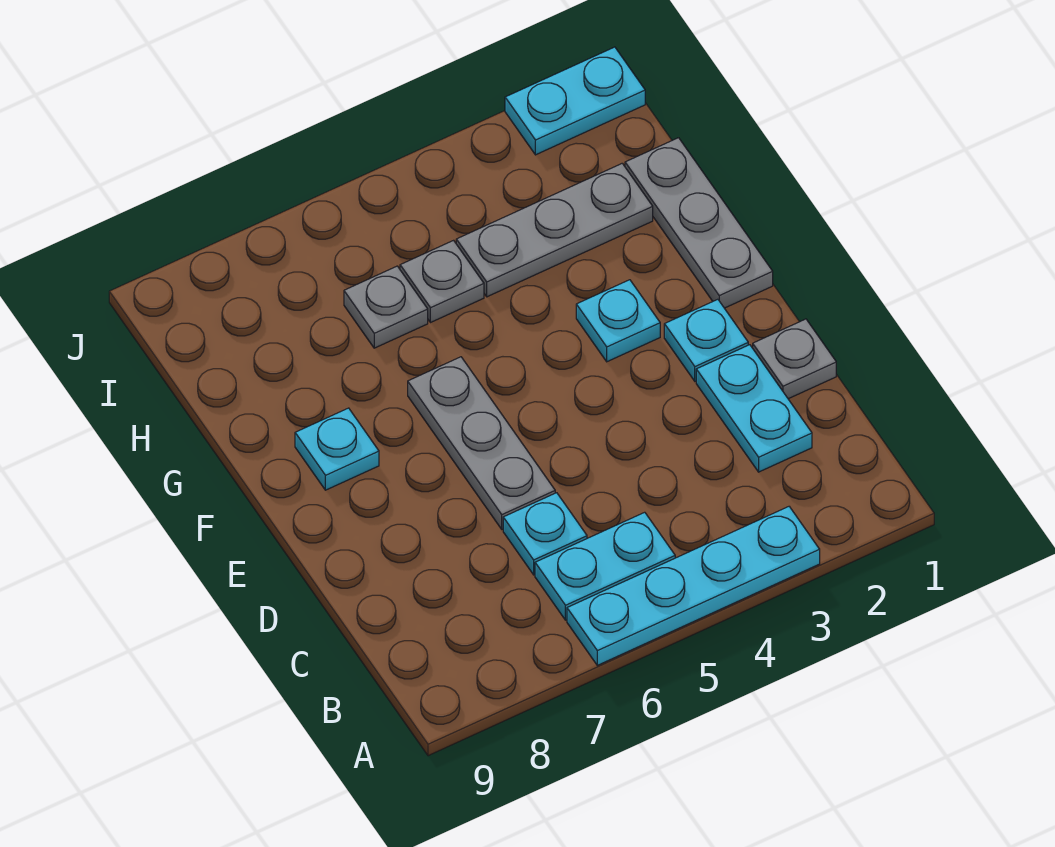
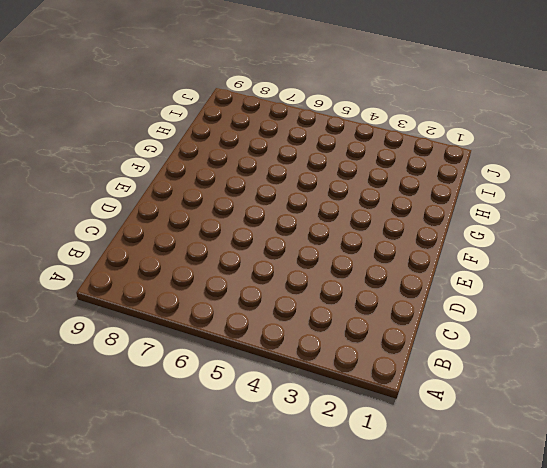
none -> cyan 1x4 plate [567,507,820,665]
none -> cyan 1x2 plate [535,512,675,620]
none -> cyan 1x2 plate [696,345,812,472]

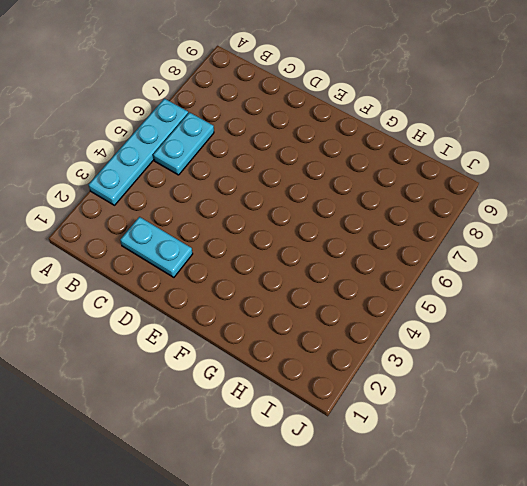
none -> cyan 1x1 plate [503,493,587,575]
none -> grey 1x1 plate [753,319,836,399]
none -> grey 1x3 plate [408,357,555,529]

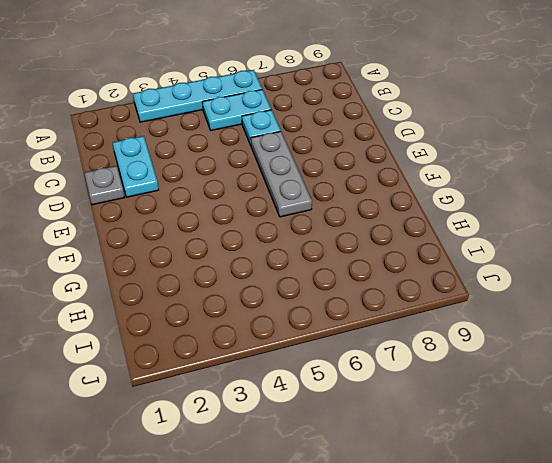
none -> cyan 1x1 plate [664,299,748,381]
none -> grey 1x3 plate [625,138,773,308]
none -> cyan 1x1 plate [576,280,660,362]

